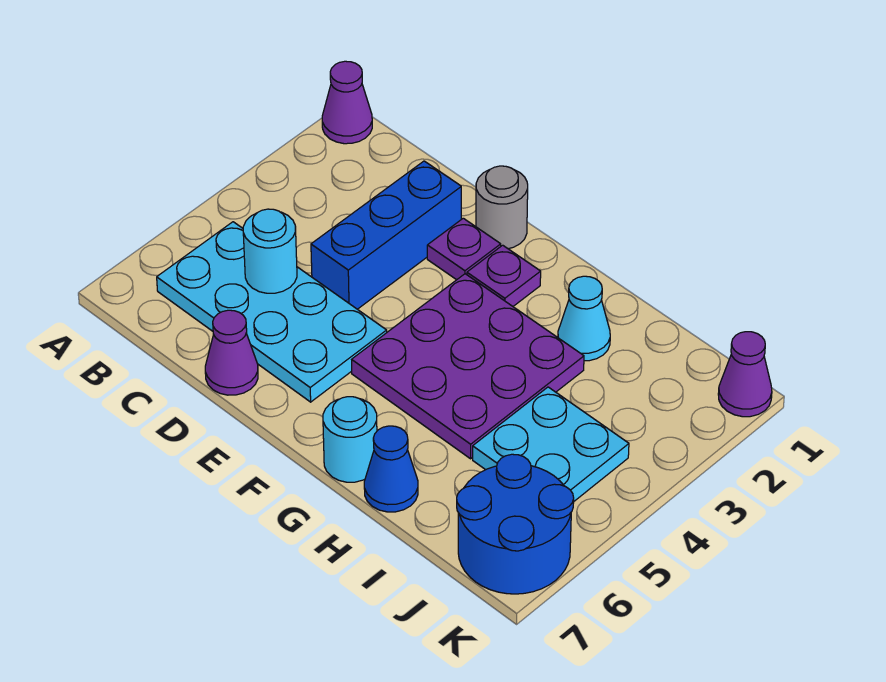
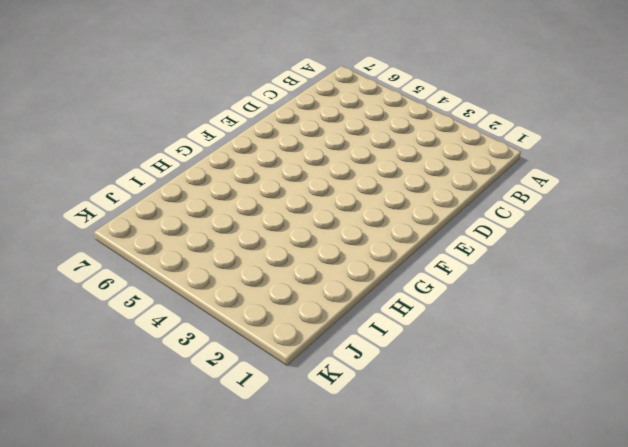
none -> purple 1x1 cone [322,61,372,144]
none -> cyan 2x4 plate [157,222,387,402]
none -> blue 1x3 brick [311,161,461,309]

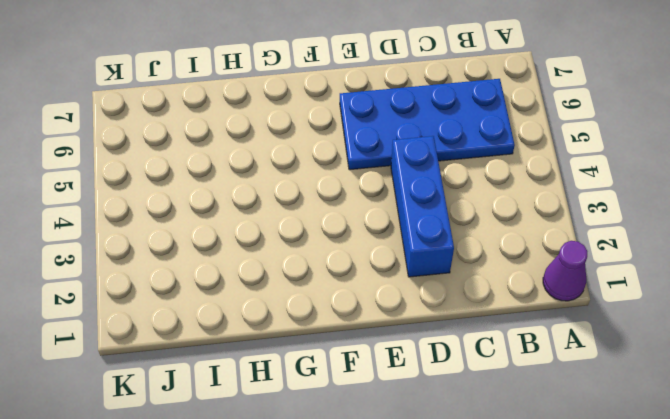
blue 2x4 plate [340,79,515,170] -> cyan 2x4 plate [157,222,387,402]
none -> purple 1x1 cone [205,310,258,395]
none -> grey 1x1 round brick [476,166,528,249]
none -> purple 1x1 plate [427,218,501,280]

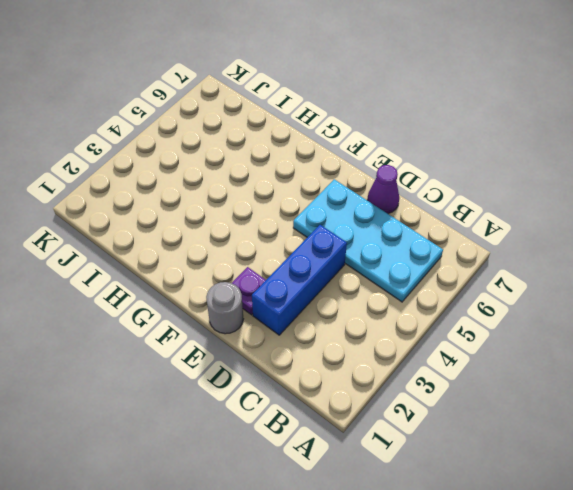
none -> purple 1x1 cone [322,61,372,144]
none -> purple 1x1 plate [467,245,541,306]
none -> purple 3x3 plate [352,274,584,459]

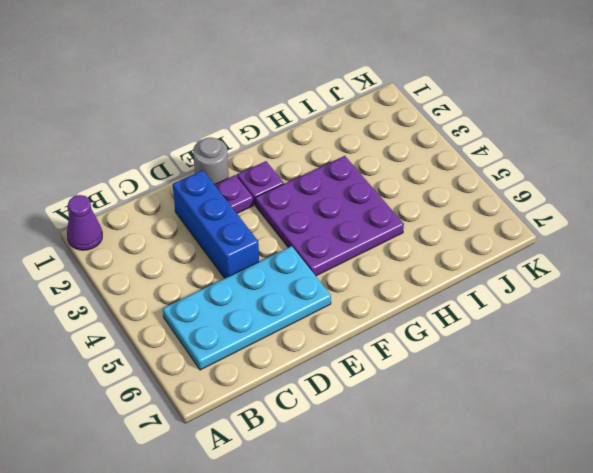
none -> purple 1x1 cone [205,310,258,395]
none -> cyan 1x1 round brick [323,397,377,482]
none -> cyan 1x1 cone [558,276,610,361]

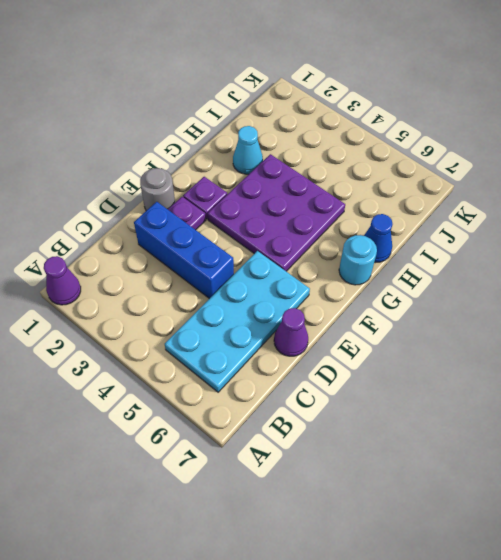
none -> cyan 2x2 plate [473,387,629,501]
none -> blue 2x2 round brick [457,454,574,594]
none -> purple 1x1 cone [718,332,772,417]

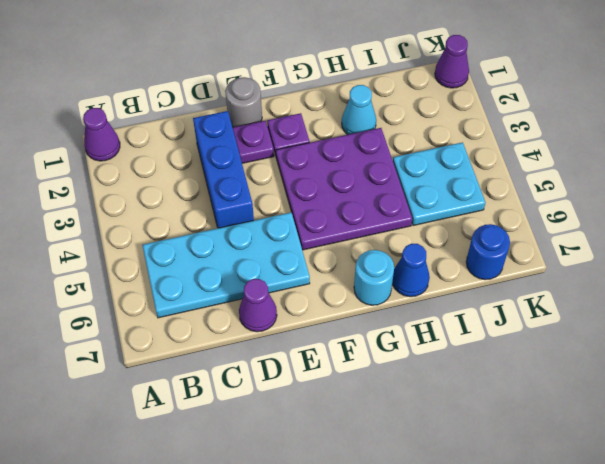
blue 1x1 round brick [466,224,510,280] -> blue 2x2 round brick [457,454,574,594]
none -> cyan 1x1 round brick [243,209,297,293]

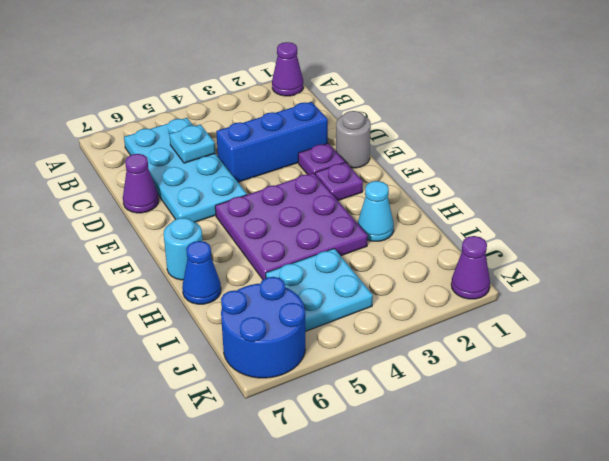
cyan 1x1 plate [169,124,215,163] -> cyan 1x1 round brick [243,209,297,293]

